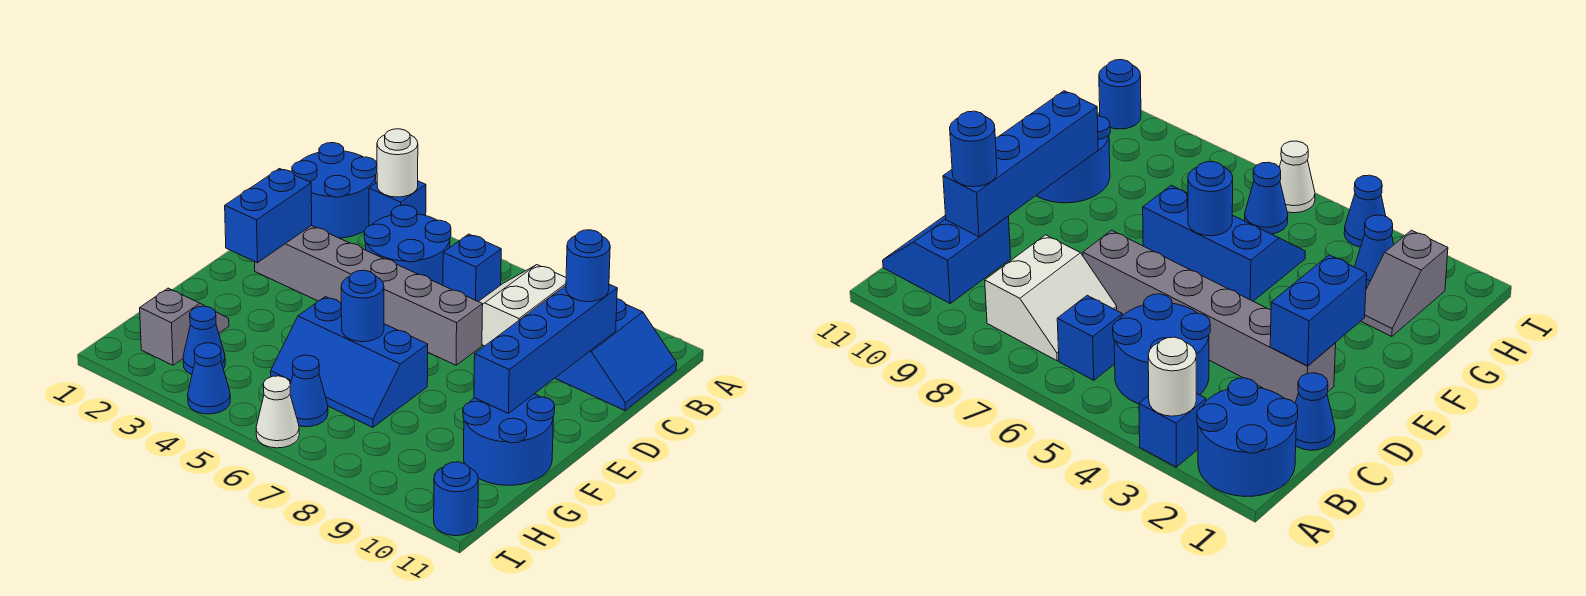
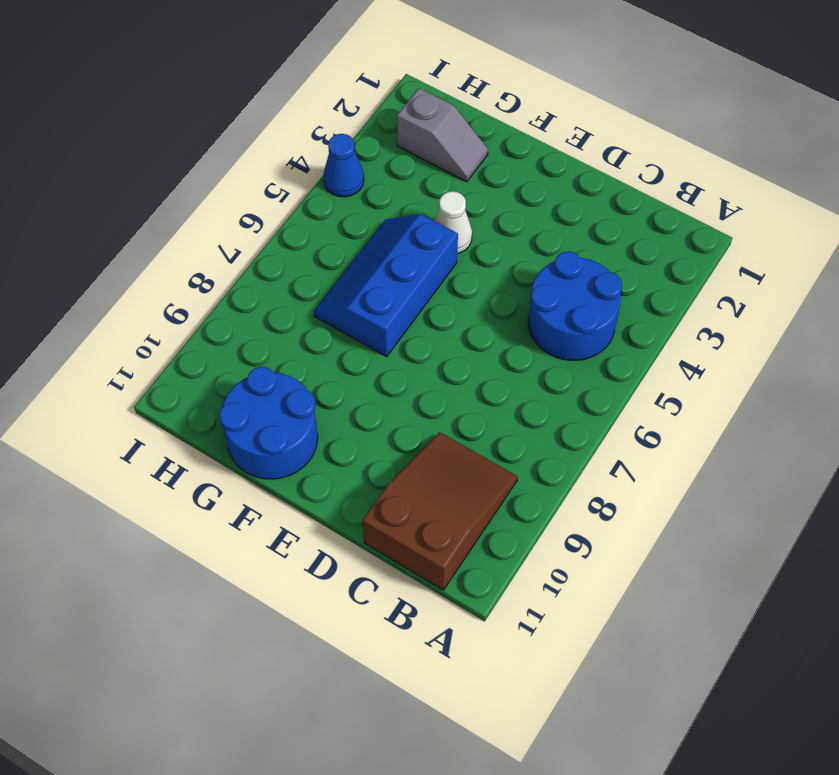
brown 2x3 slope [363,432,518,590] -> blue 2x2 slope [556,299,677,410]
white 1x1 cone [435,191,472,254] -> white 1x1 cone moved to [256,376,299,448]
none -> blue 2x2 round brick [292,143,377,238]
none -> blue 1x1 brick [369,181,426,226]
none -> blue 1x1 brick [443,234,501,302]

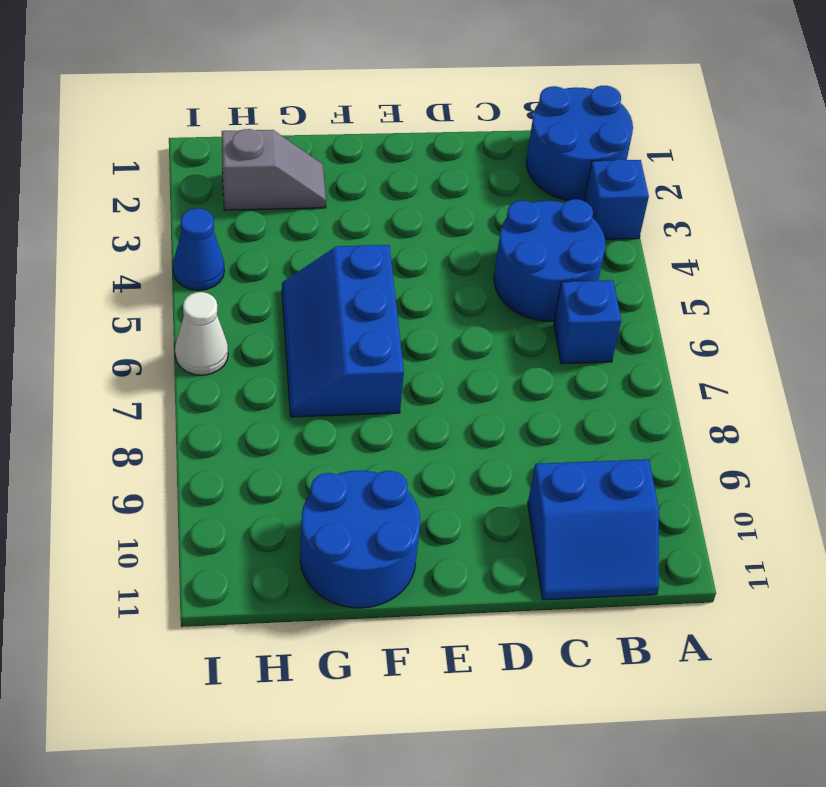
none -> white 2x2 slope [479,265,566,346]
none -> blue 1x1 cone [1295,373,1335,450]
none -> grey 1x6 brick [255,226,483,365]

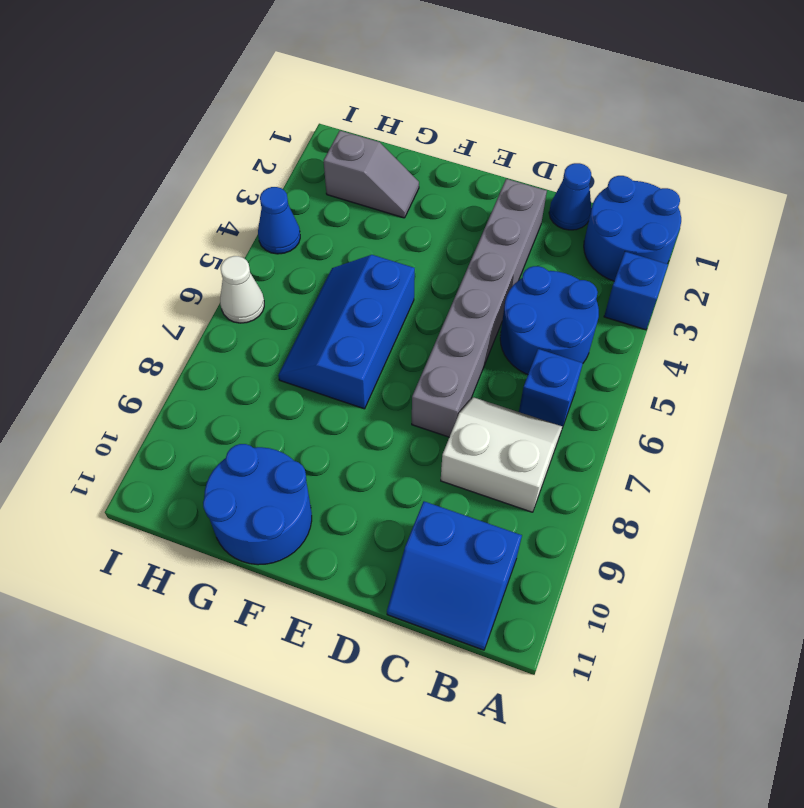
none -> blue 1x1 cone [183,306,225,374]
none -> blue 1x1 cone [290,355,328,427]
none -> blue 1x1 round brick [434,462,478,536]

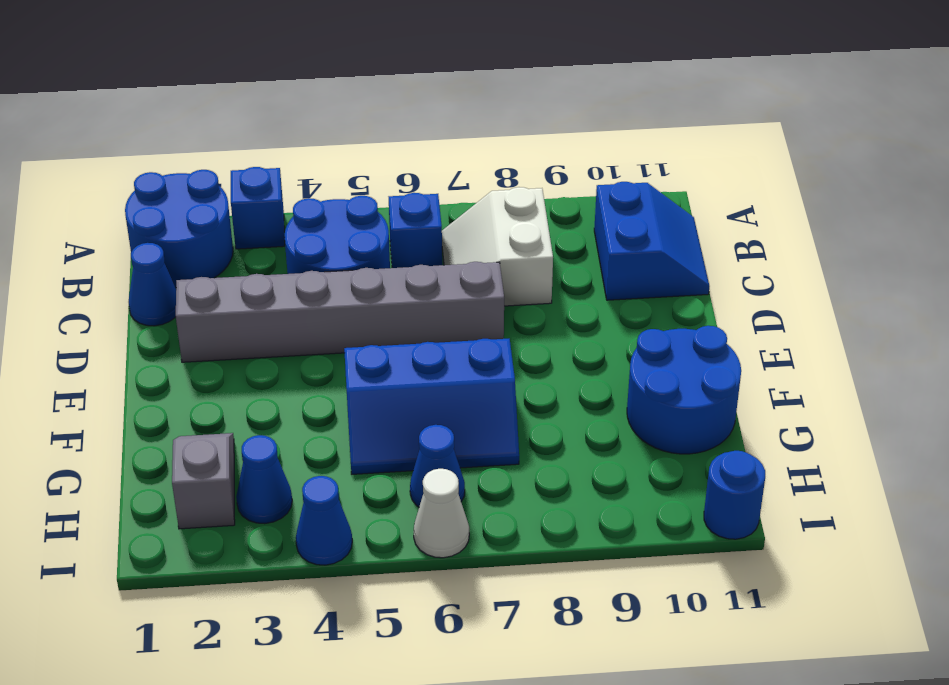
none -> white 1x1 round brick [377,129,418,197]
none -> blue 1x4 brick [474,284,617,413]
none -> blue 1x2 brick [225,169,312,263]

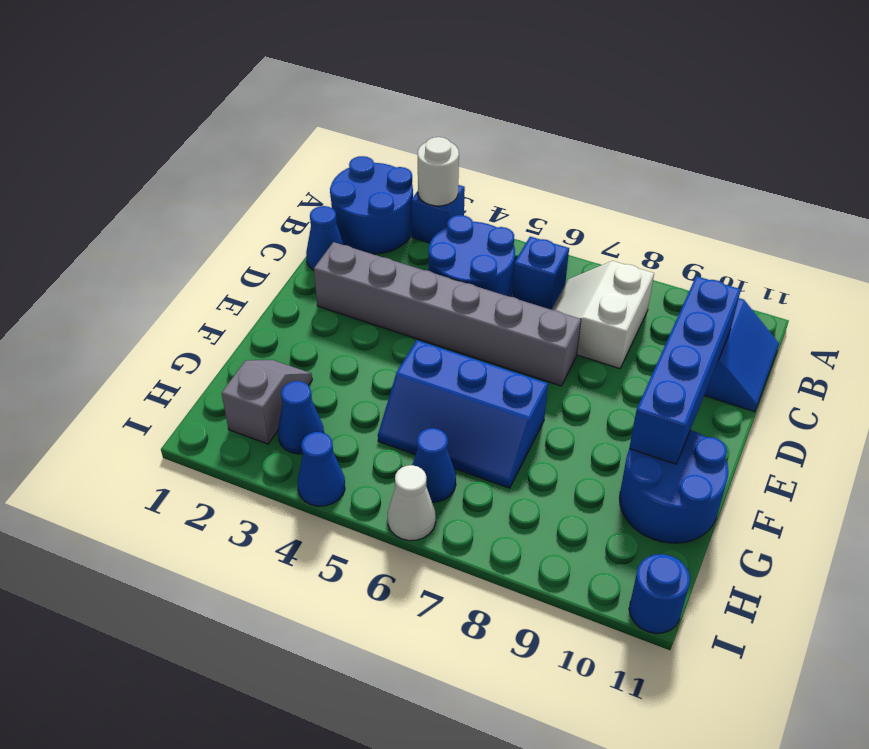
none -> blue 1x2 brick [225,169,312,263]
none -> blue 1x1 round brick [341,270,384,342]
none -> blue 1x1 round brick [566,230,610,302]

